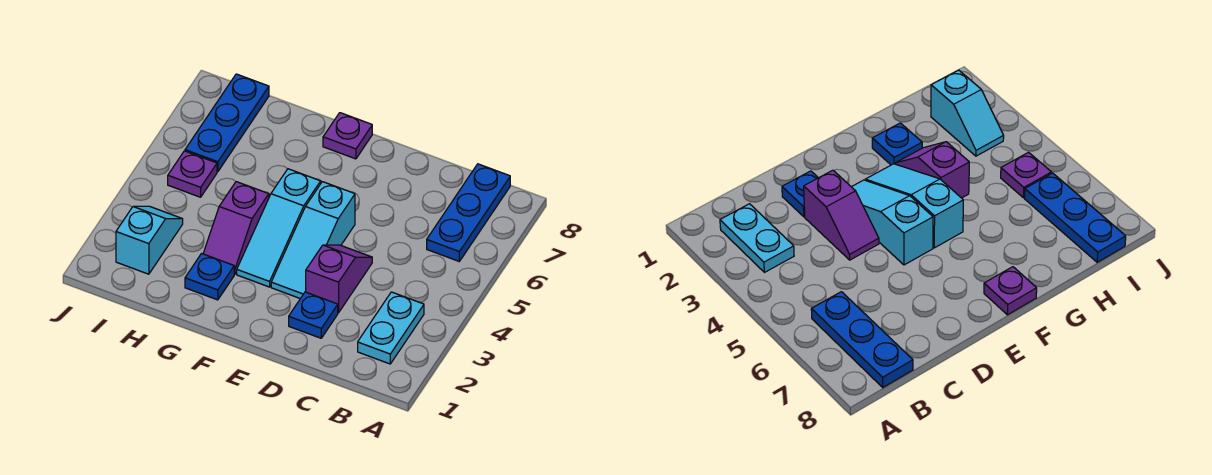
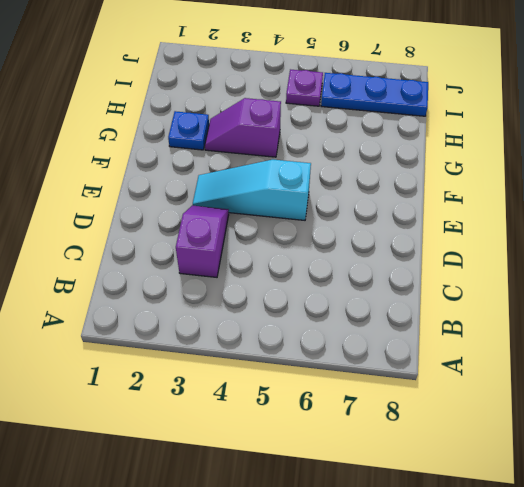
purple 1x2 slope [176,205,229,277] -> purple 1x2 slope turned to [306,245,372,313]
none -> cyan 1x2 plate [358,292,424,364]
none -> blue 1x3 plate [427,164,510,261]
none -> blue 1x1 plate [289,292,338,338]

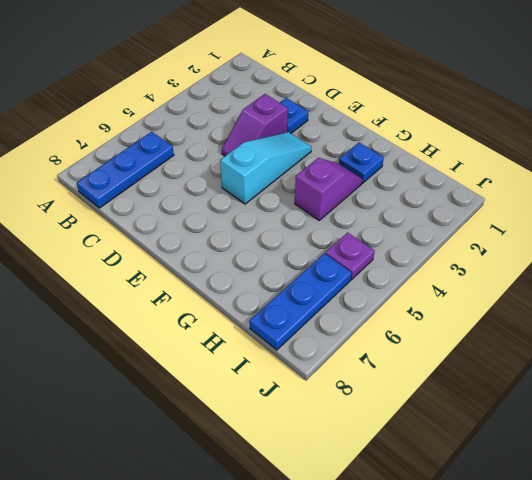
none -> cyan 1x2 plate [358,292,424,364]
none -> cyan 1x3 slope [237,169,321,287]
none -> purple 1x1 plate [323,113,372,159]

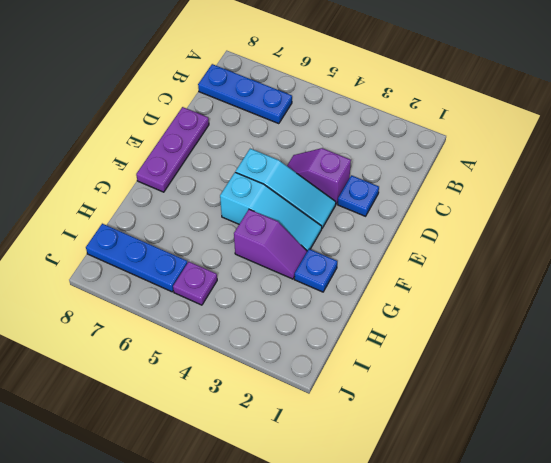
purple 1x3 plate [136,107,209,192] -> purple 1x1 plate [323,113,372,159]
none -> cyan 1x2 plate [358,292,424,364]
none -> cyan 1x2 slope [116,206,183,274]

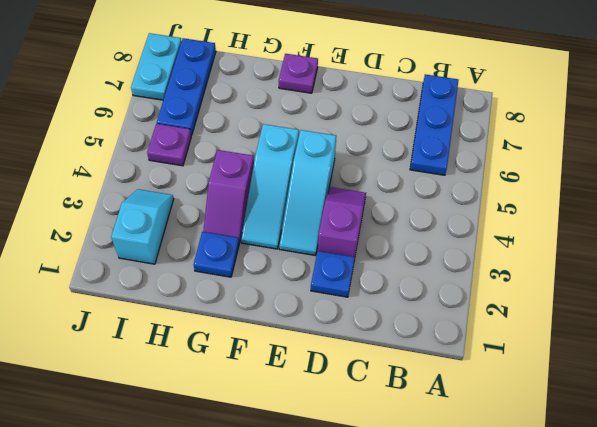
cyan 1x2 plate [131,33,182,100] -> cyan 1x2 plate moved to [358,292,424,364]

